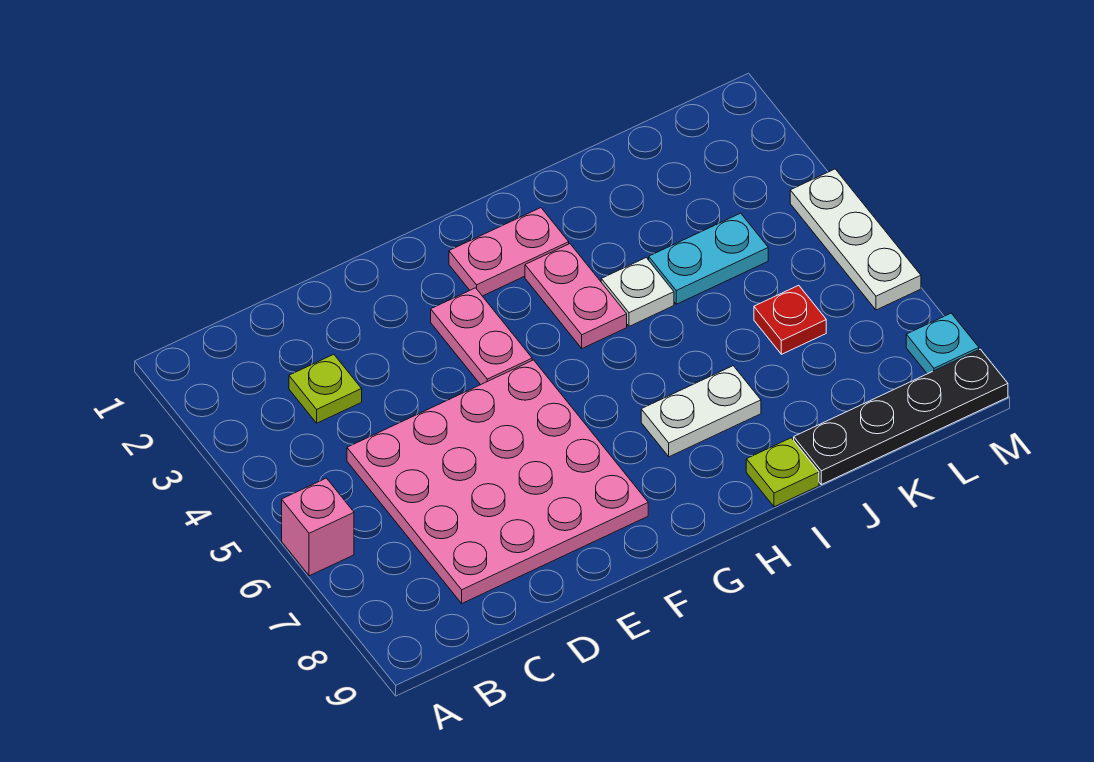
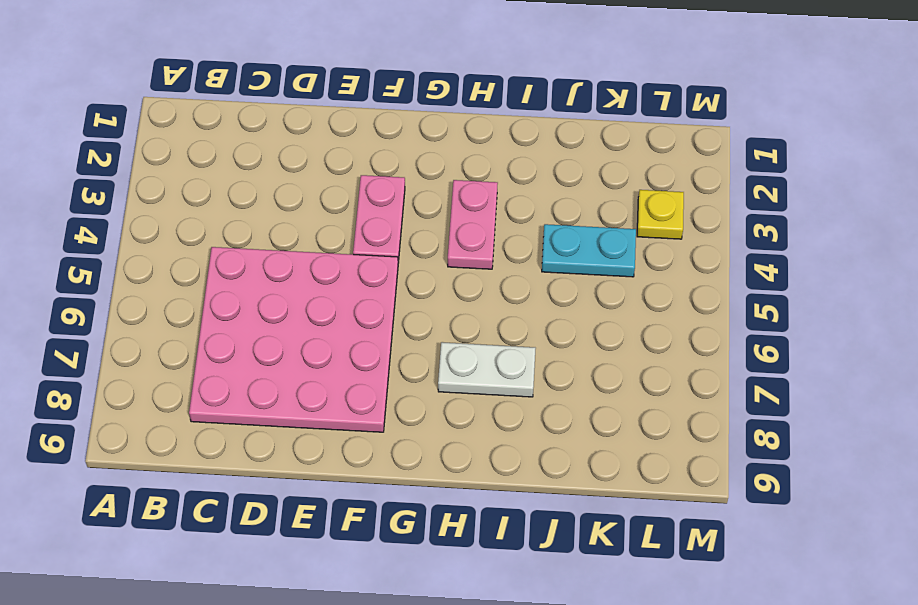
yellow 1x1 plate [637,190,684,239] -> none
none -> pink 1x1 brick [282,478,354,576]
none -> lime 1x1 plate [289,354,362,423]
none -> pink 1x2 plate [449,208,569,296]

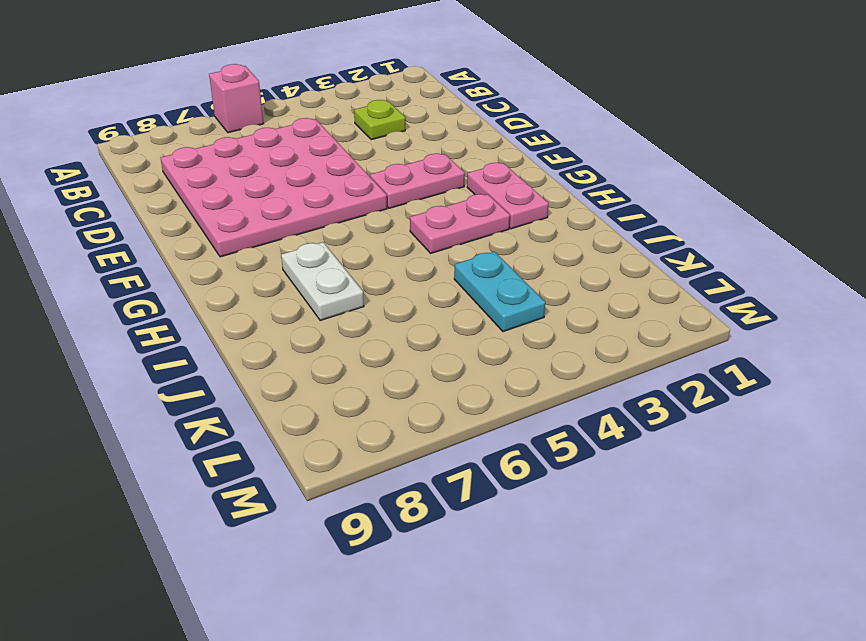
none -> white 1x1 plate [601,258,674,326]
none -> lime 1x1 plate [746,438,819,507]
none -> black 1x4 plate [794,349,1008,485]

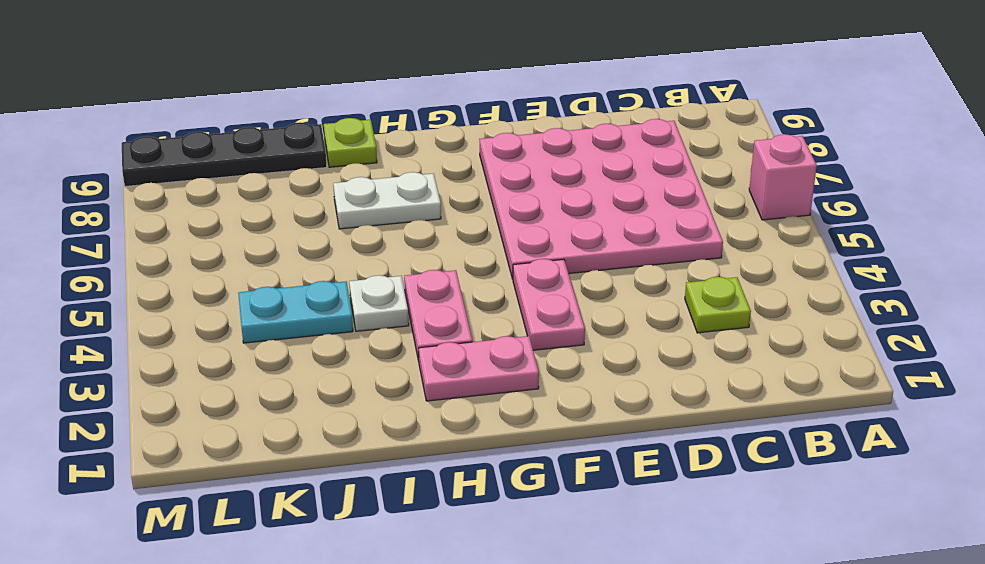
none -> red 1x1 plate [754,285,826,354]
none -> white 1x3 plate [790,169,921,310]
none -> cyan 1x1 plate [906,313,979,374]

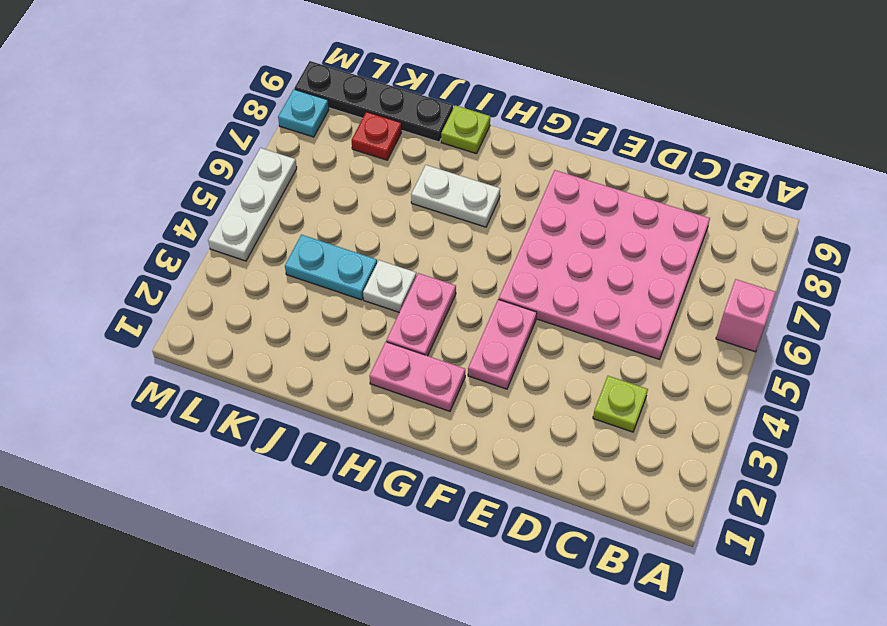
red 1x1 plate [351,112,402,160] -> red 1x1 plate moved to [754,285,826,354]

